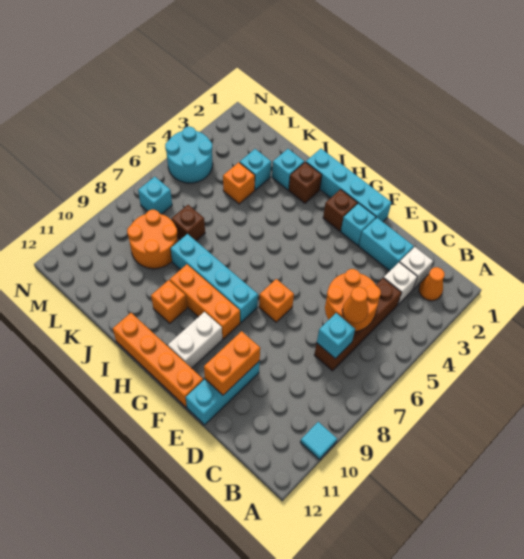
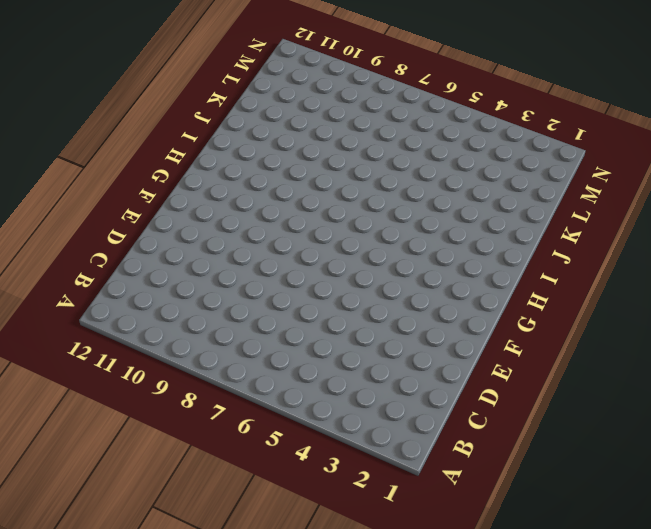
none -> cyan 1x1 tile [300,422,337,459]
none -> orange 1x1 cone [419,267,445,301]
none -> white 1x1 brick [400,247,433,289]

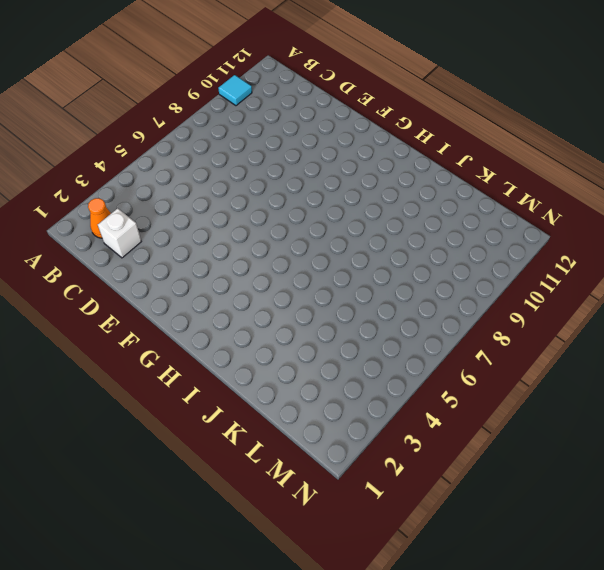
none -> white 1x1 brick [384,262,417,305]
none -> brown 1x4 brick [314,278,402,371]
none -> cyan 1x2 brick [359,218,414,271]

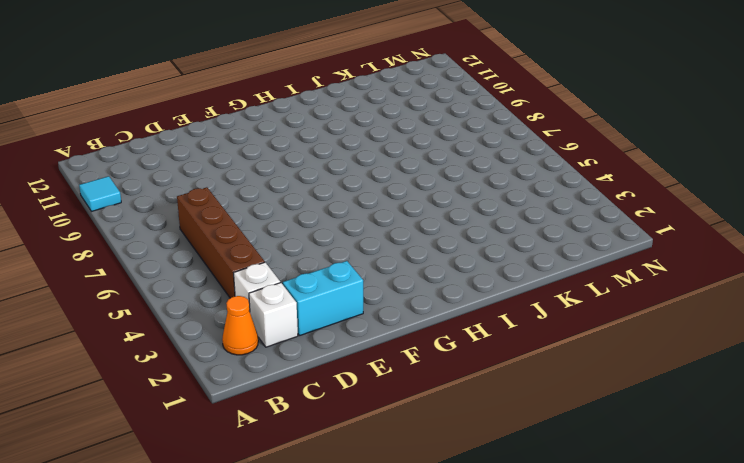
none -> cyan 1x3 brick [186,361,260,425]
none -> cyan 1x4 brick [306,149,391,222]
none -> cyan 1x1 brick [341,203,376,245]

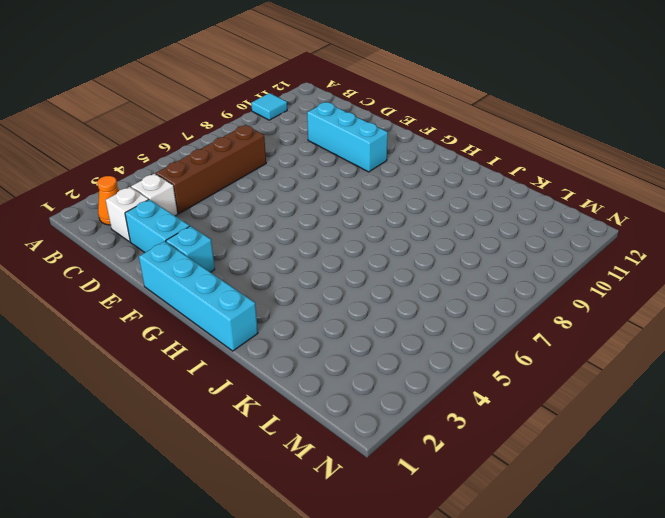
cyan 1x3 brick [307,102,388,172] -> cyan 1x3 brick turned to [186,361,260,425]
none -> orange 1x1 brick [259,279,294,322]
none -> orange 1x4 brick [113,313,203,407]
none -> brown 1x1 brick [323,189,358,231]

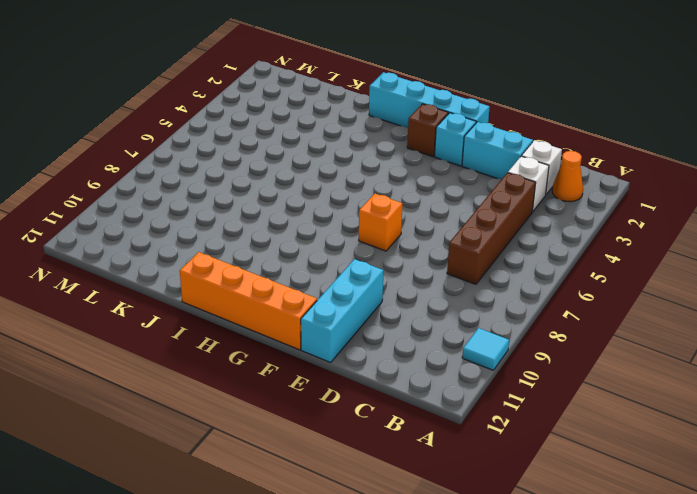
none -> cyan 1x4 brick [171,234,258,323]
none -> orange 1x3 brick [170,264,240,339]
none -> white 1x2 brick [168,312,222,368]

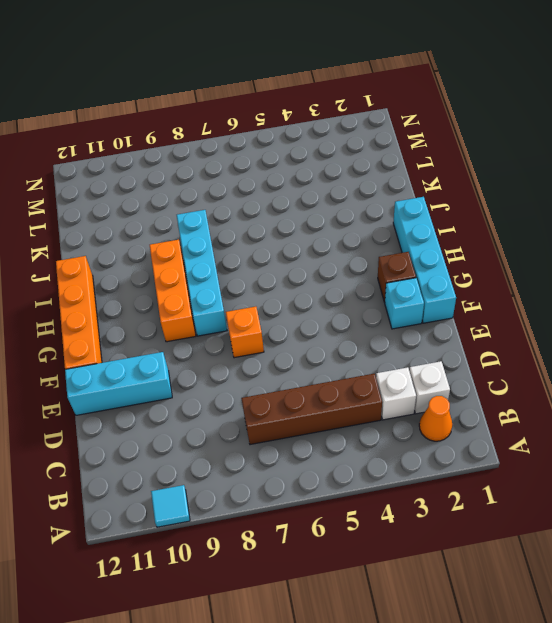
none -> cyan 1x2 brick [359,218,414,271]
none -> white 1x2 brick [168,312,222,368]
none -> brown 1x1 brick [289,162,322,203]

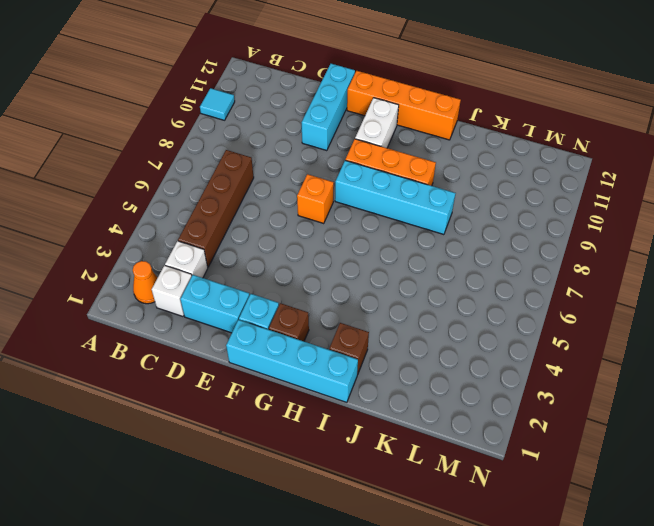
none -> orange 1x1 brick [151,280,187,323]
none -> cyan 1x1 brick [272,149,304,190]
none -> cyan 1x1 brick [240,149,271,190]

